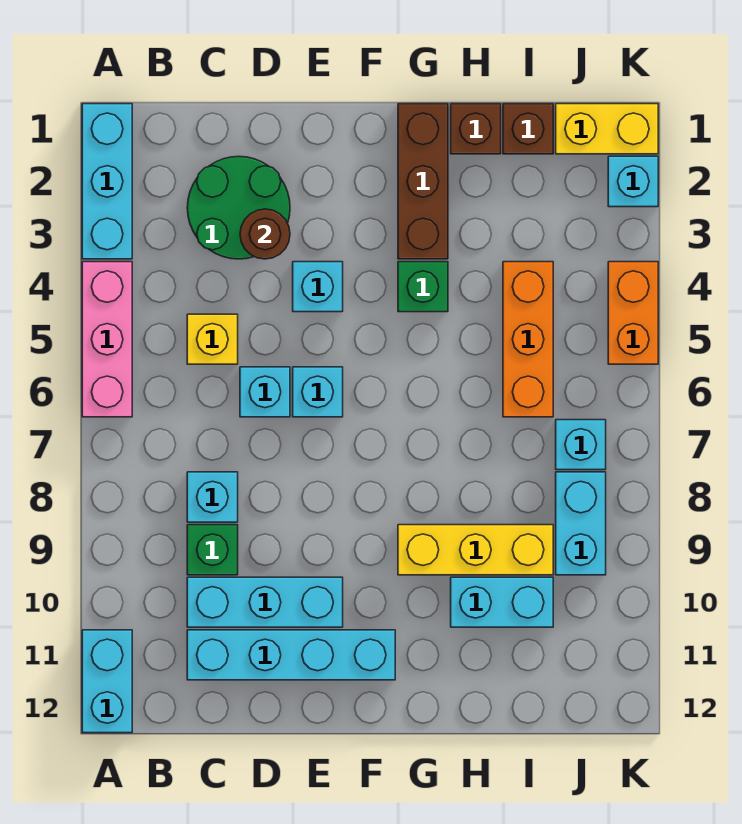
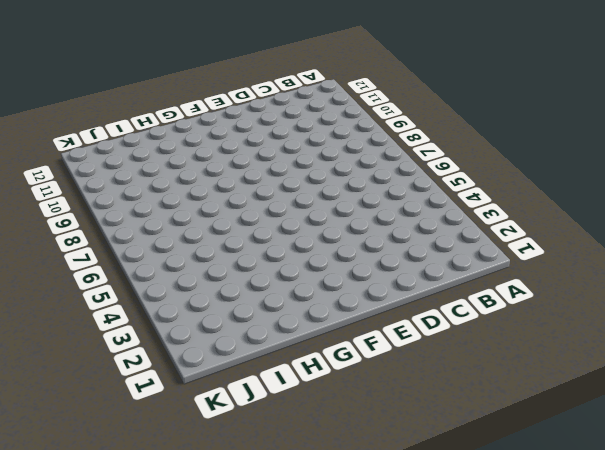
none -> cyan 1x3 brick [82,104,132,259]
none -> pink 1x3 brick [82,262,132,417]
none -> cyan 1x2 brick [82,630,132,733]

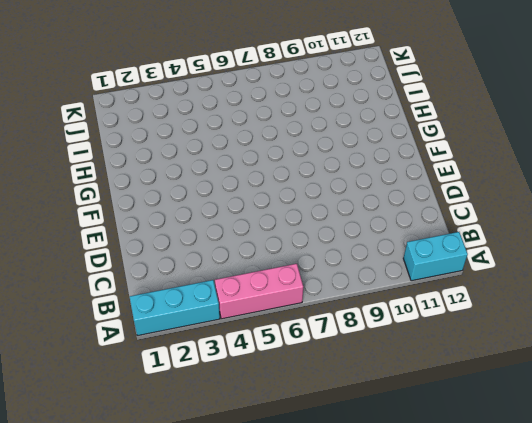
none -> green 2x2 round brick [187,156,290,259]
none -> yellow 1x1 brick [187,314,238,364]
none -> cyan 1x1 brick [187,472,238,522]

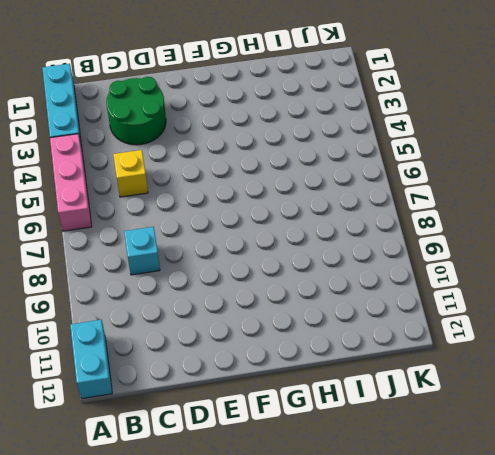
none -> green 1x1 brick [187,525,238,575]
none -> cyan 1x3 brick [187,577,343,627]
none -> cyan 1x4 brick [187,630,395,680]

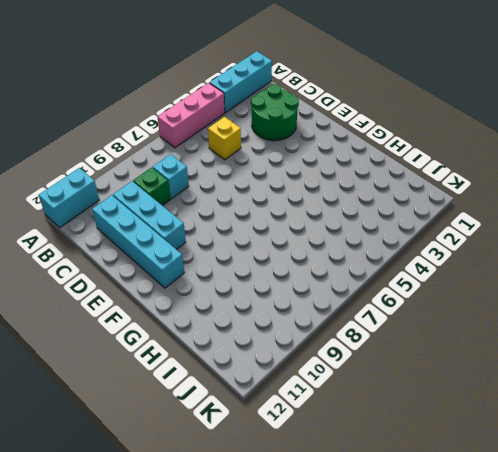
none -> cyan 1x1 brick [240,367,290,417]
none -> cyan 1x1 brick [293,262,343,312]
none -> cyan 1x1 brick [293,367,343,417]

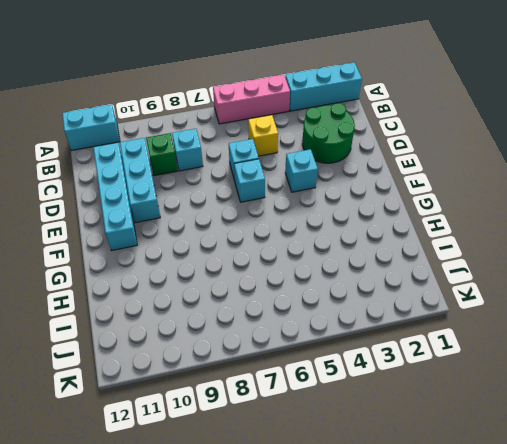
none -> brown 1x3 brick [398,104,448,259]
none -> green 1x1 brick [398,262,448,312]
none -> yellow 1x3 brick [398,525,553,575]

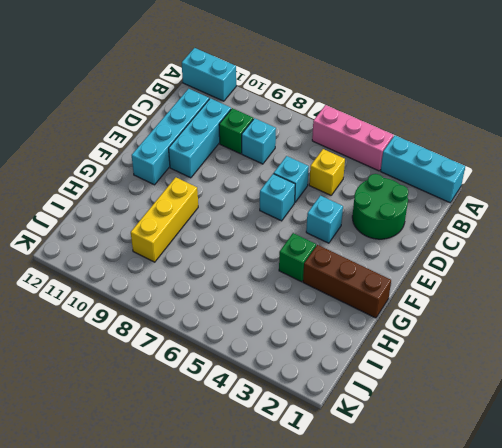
none -> brown 1x1 brick [451,104,501,154]
none -> cyan 1x2 brick [451,577,553,627]
none -> brown 1x1 brick [503,104,553,154]

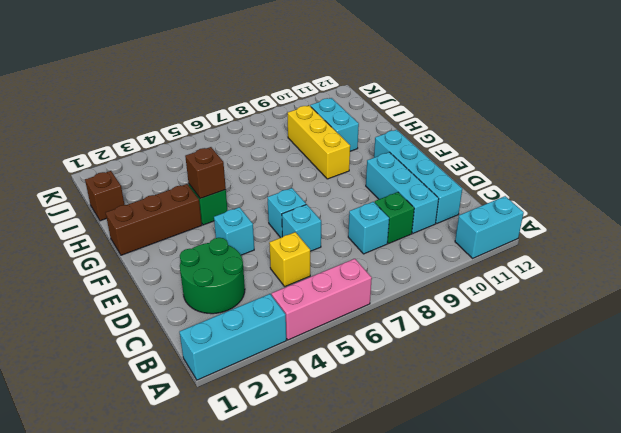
brown 1x1 brick [185,147,226,198] -> brown 1x1 brick moved to [451,104,501,154]
none -> orange 1x3 brick [503,262,553,417]
none -> yellow 1x2 brick [556,104,658,154]
none -> cyan 1x1 brick [556,420,606,470]

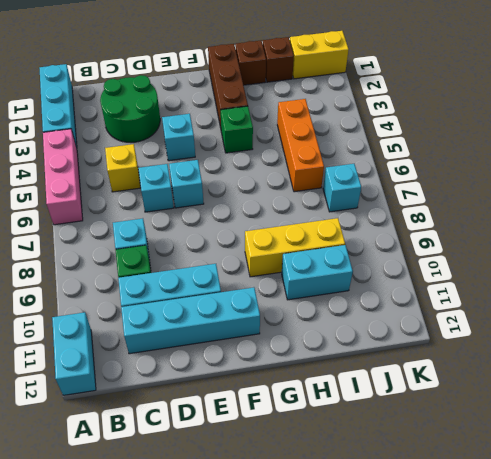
none -> cyan 1x2 brick [556,472,606,575]
none -> cyan 1x1 brick [608,156,658,207]
none -> orange 1x2 brick [608,262,658,364]

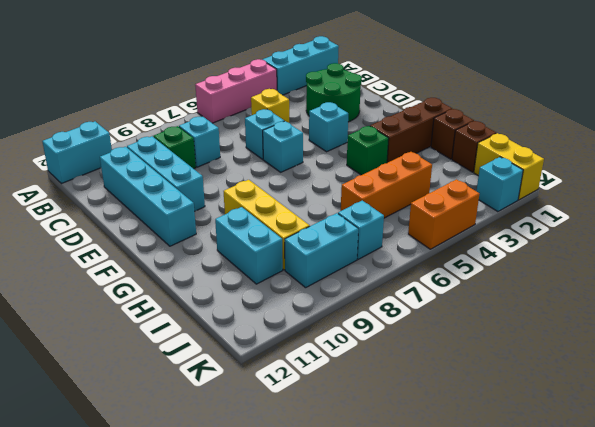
none -> brown 1x1 round brick [240,209,290,259]

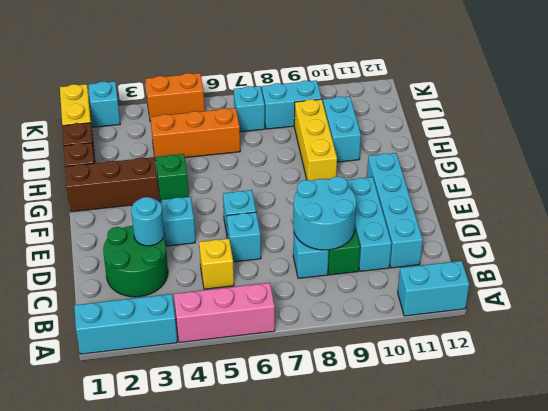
cyan 2x2 round brick [293,177,356,250] -> none
cyan 1x1 round brick [131,197,164,246] -> brown 1x1 round brick [240,209,290,259]

